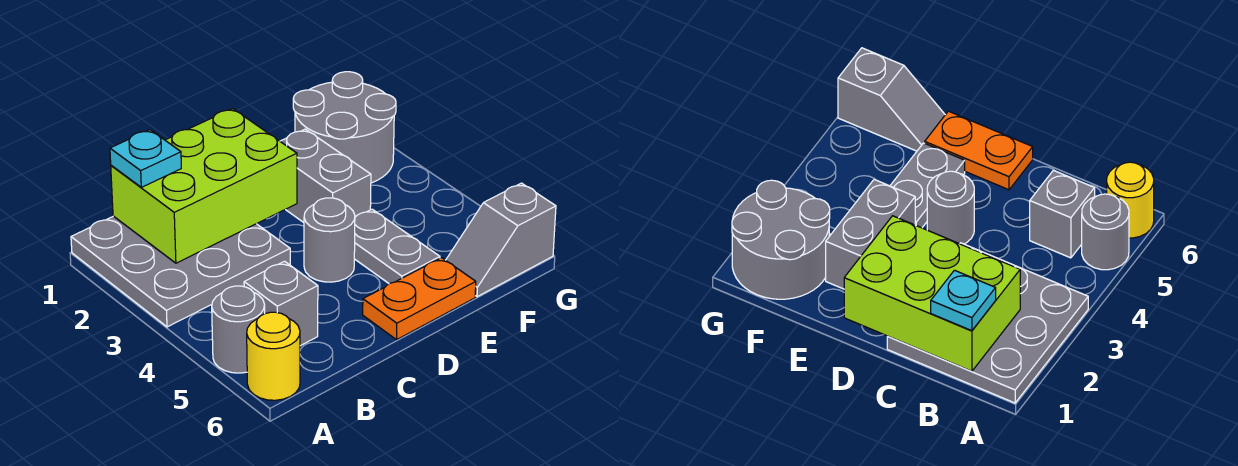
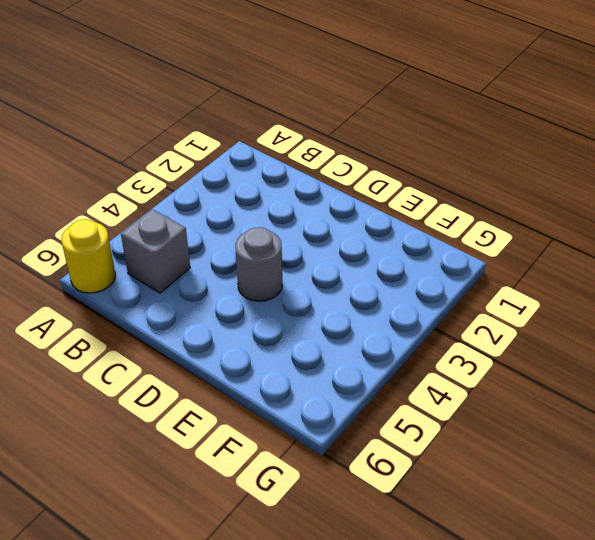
none -> grey 3x3 plate [71,216,290,327]
none -> grey 1x1 round brick [212,286,265,373]
none -> orange 1x2 plate [363,258,476,340]

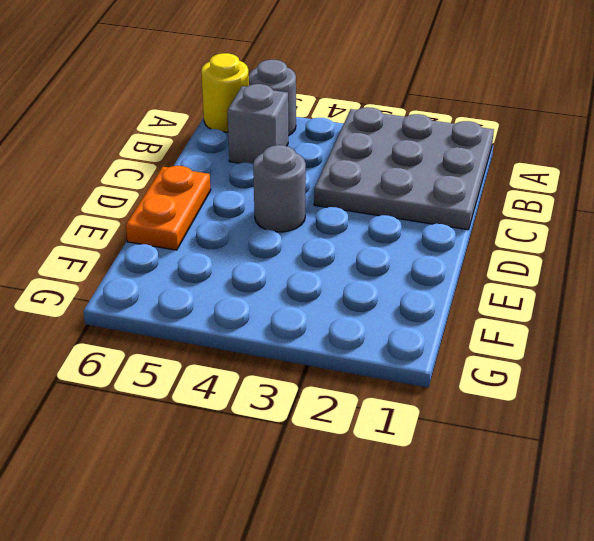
none -> grey 1x2 brick [280,129,371,223]
none -> grey 1x2 plate [354,209,440,284]
none -> grey 2x2 round brick [293,72,396,183]

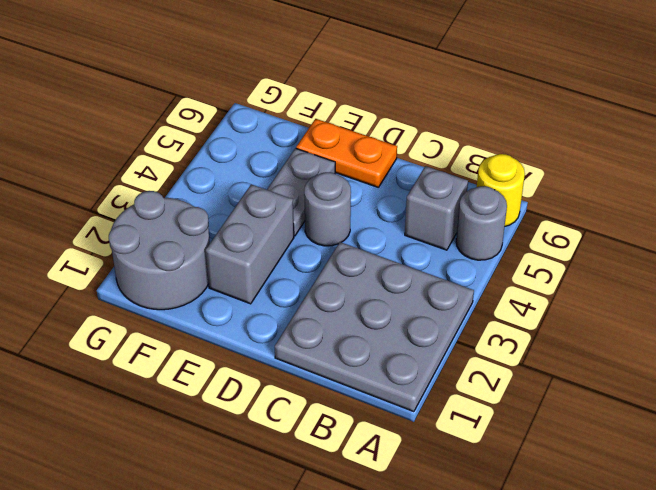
none -> grey 1x2 slope [446,183,556,297]
none -> lime 2x3 brick [111,109,297,263]
none -> cyan 1x1 plate [110,130,181,187]

